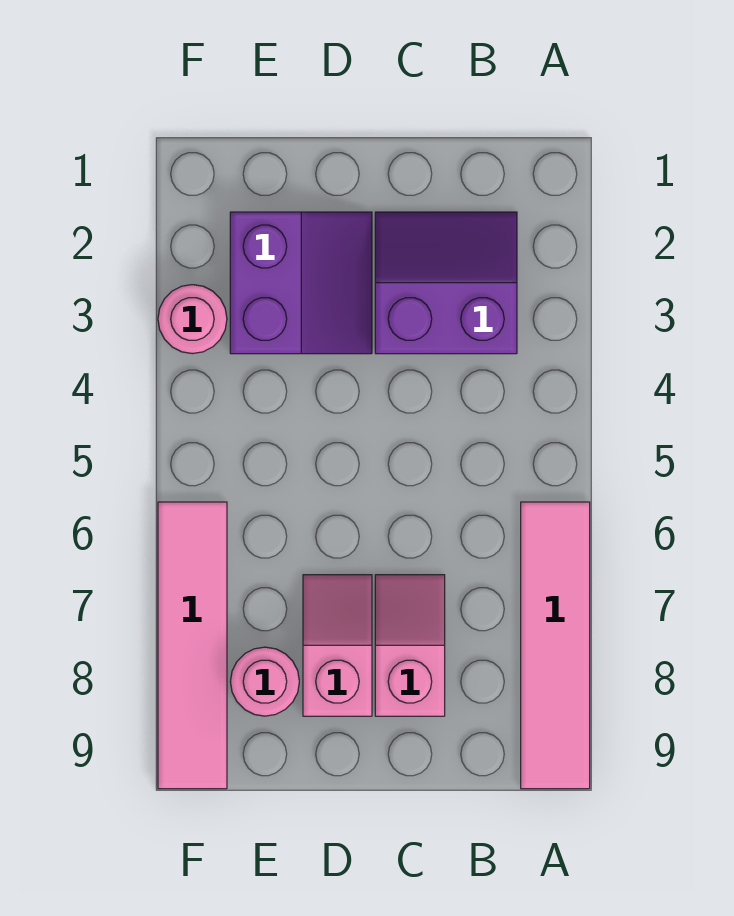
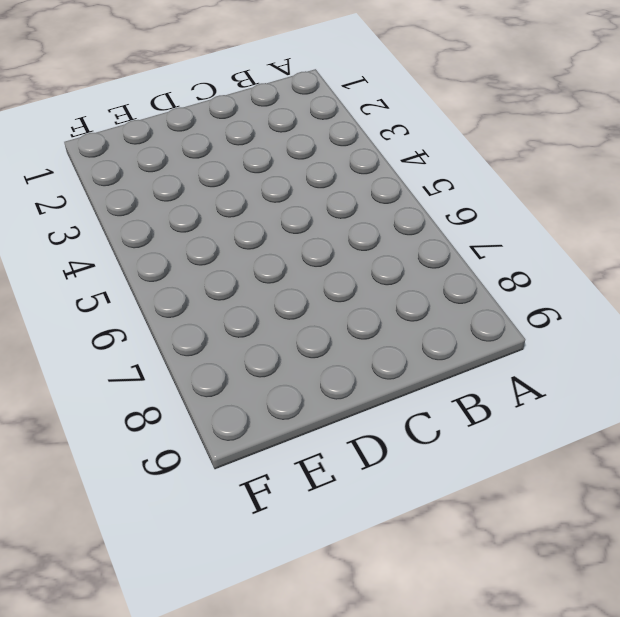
none -> pink 1x4 tile [521,502,590,789]
none -> purple 2x2 slope [375,212,517,354]

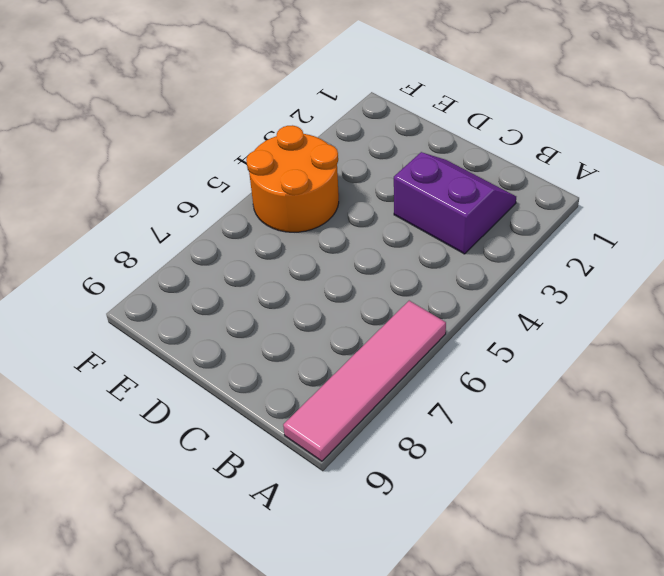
orange 2x2 round brick [246,125,339,232] -> none
none -> pink 1x2 slope [375,575,445,716]
none -> purple 2x2 slope [230,212,372,354]

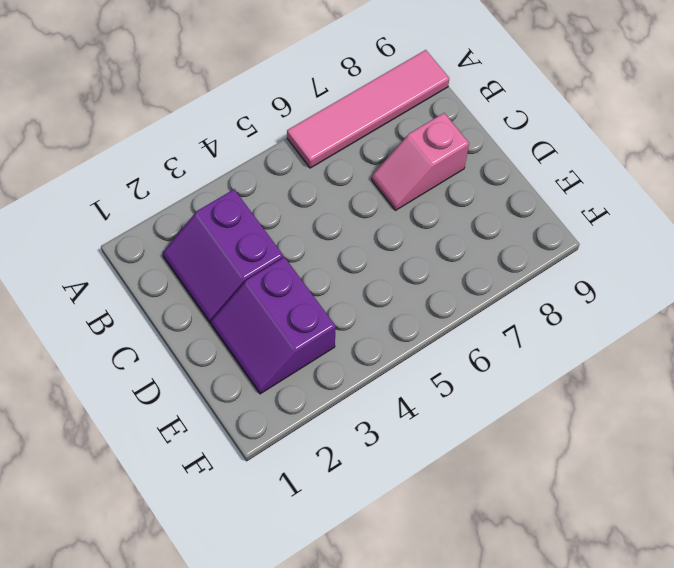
purple 2x2 slope [211,257,336,394] -> purple 2x2 slope turned to [230,212,372,354]
none -> pink 1x2 slope [303,575,372,716]
none -> pink 1x1 round brick [230,647,299,716]

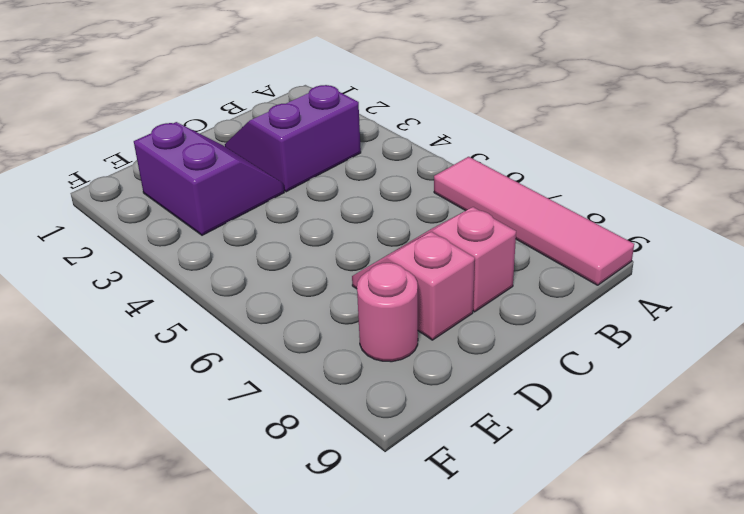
none -> pink 1x1 round brick [158,285,227,354]
none -> pink 1x4 tile [158,502,227,789]

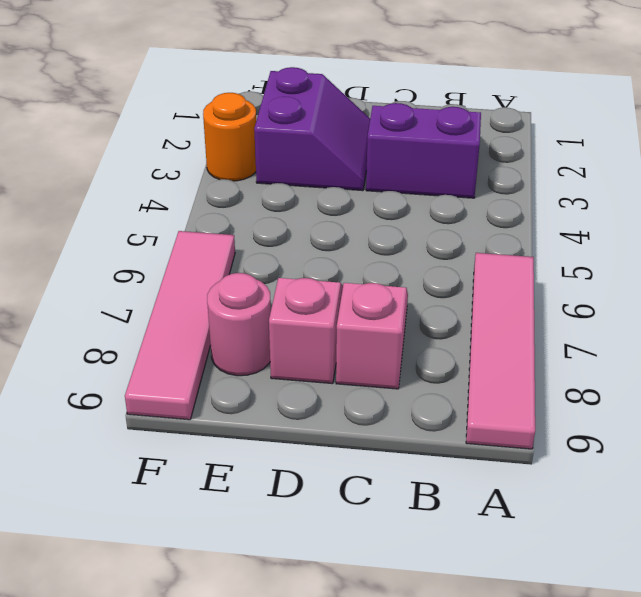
orange 1x1 round brick [203,93,256,181] -> pink 1x1 round brick [158,285,227,354]

